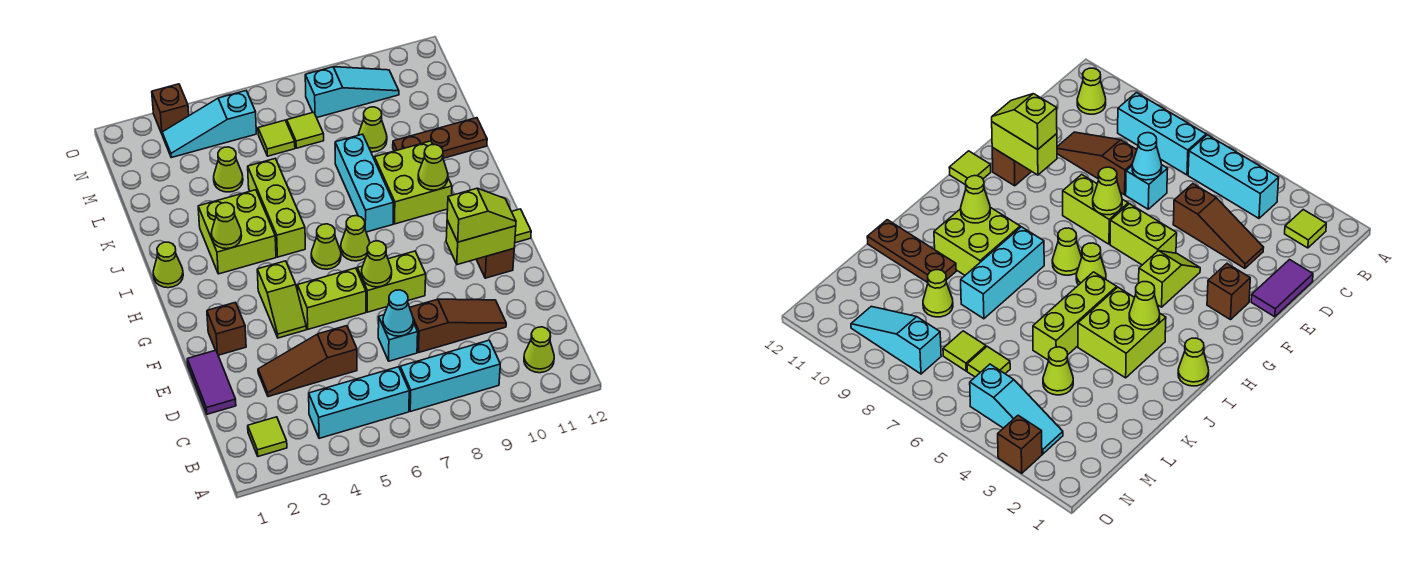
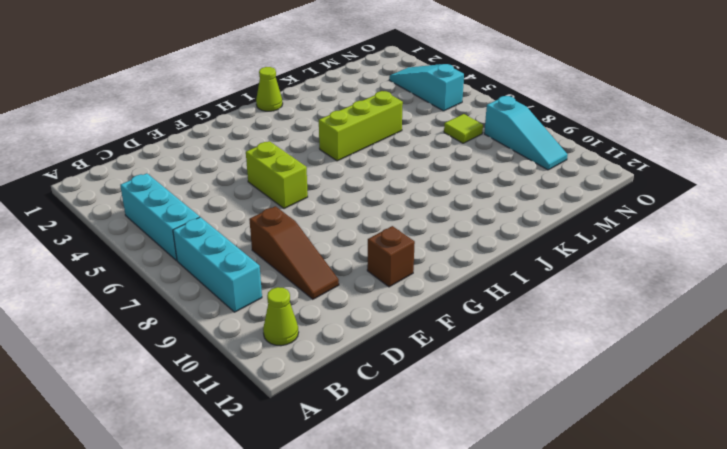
none -> lime 1x1 tile [248,417,287,456]
none -> purple 1x2 tile [187,350,236,414]
none -> brown 1x3 slope [258,326,357,397]
none -> cyan 1x1 brick [378,315,418,361]

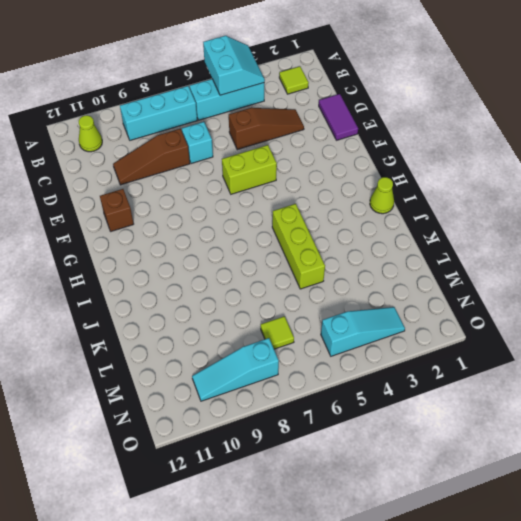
cyan 2x2 slope [203,36,265,95] -> none
none -> brown 1x1 brick [207,302,246,355]
none -> lime 1x2 slope [257,261,306,338]
none -> lime 1x2 brick [357,251,426,312]
none -> lime 1x1 tile [512,209,531,243]

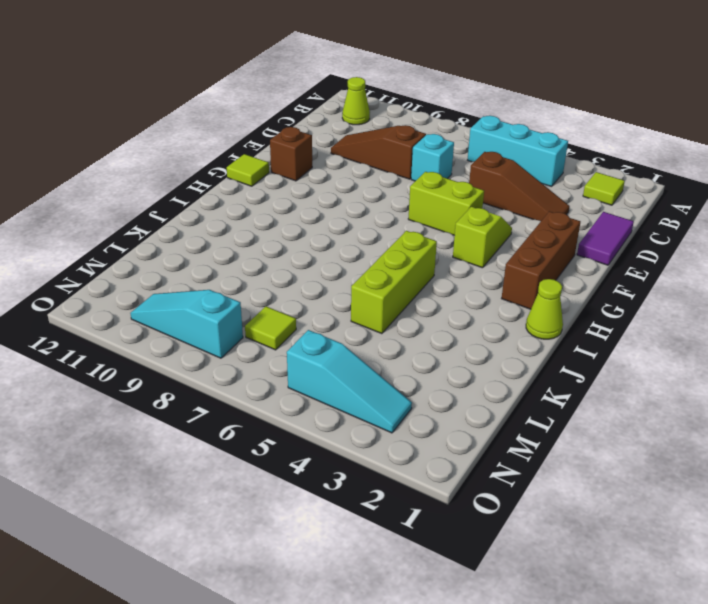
brown 1x3 brick [502,211,580,309] -> brown 1x1 brick [207,302,246,355]
none -> cyan 1x3 brick [400,340,500,411]
none -> lime 1x2 brick [357,251,426,312]
none -> lime 1x1 cone [311,224,341,269]
none -> lime 1x1 cone [341,216,370,261]

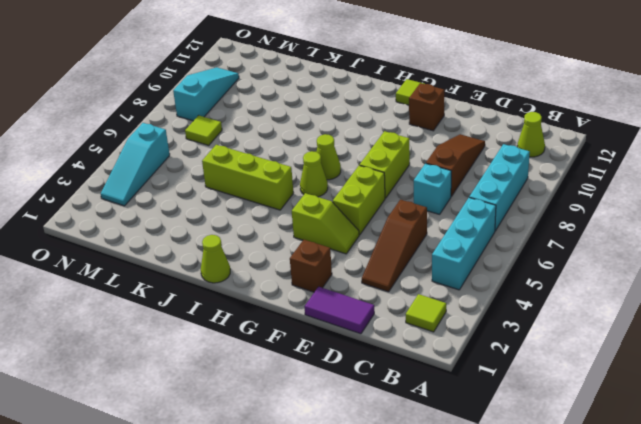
none -> lime 2x2 brick [198,190,276,274]
none -> cyan 1x3 brick [335,134,394,232]
none -> lime 2x2 brick [374,141,452,224]
none -> brown 1x3 plate [393,118,487,158]

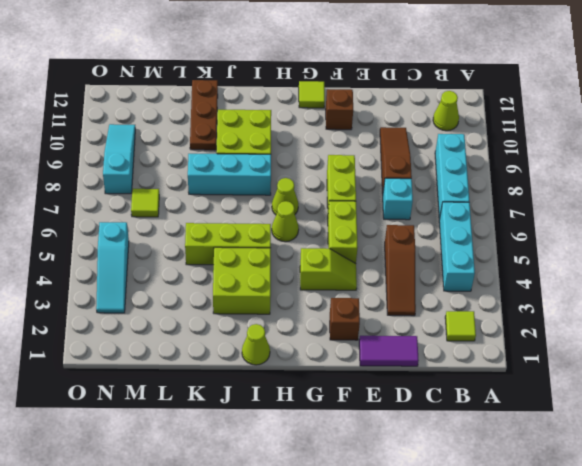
none -> lime 1x1 cone [214,147,243,192]
none -> lime 1x1 cone [358,107,387,152]
none -> lime 1x1 tile [258,120,295,156]
none -> brown 1x1 brick [152,84,189,134]

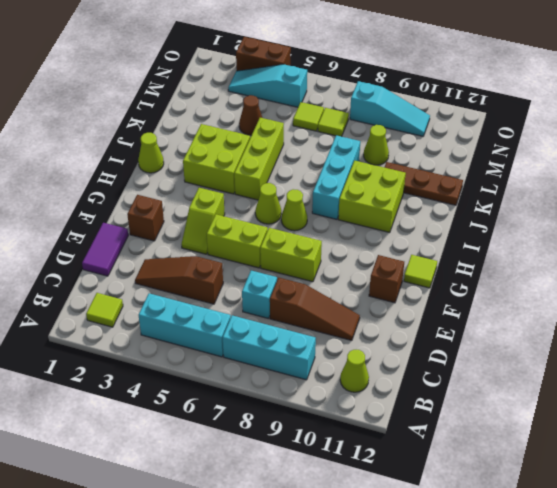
brown 1x1 cone [239,95,262,135] -> lime 1x1 cone [214,147,243,192]
brown 1x2 brick [236,37,291,71] -> brown 1x1 brick [152,84,189,134]
none -> cyan 1x1 cone [383,290,413,336]
none -> lime 1x1 cone [362,241,392,287]
none -> lime 1x2 brick [446,220,516,265]
none -> lime 1x1 cone [211,203,242,249]

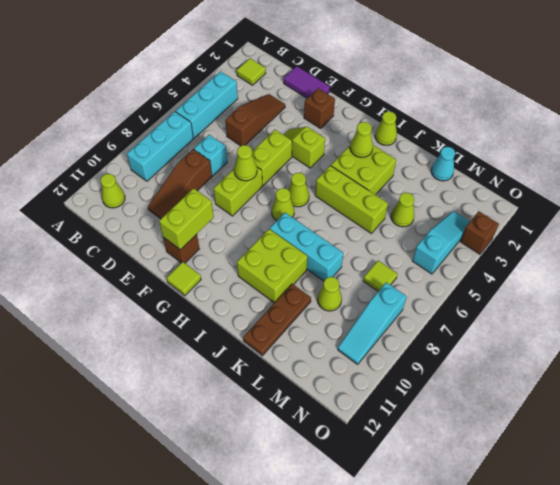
cyan 1x1 cone [431,147,455,181] -> cyan 1x1 cone moved to [383,290,413,336]
none -> lime 1x1 tile [258,120,295,156]
none -> lime 1x1 cone [418,145,448,190]
none -> lime 1x2 slope [447,188,516,242]

